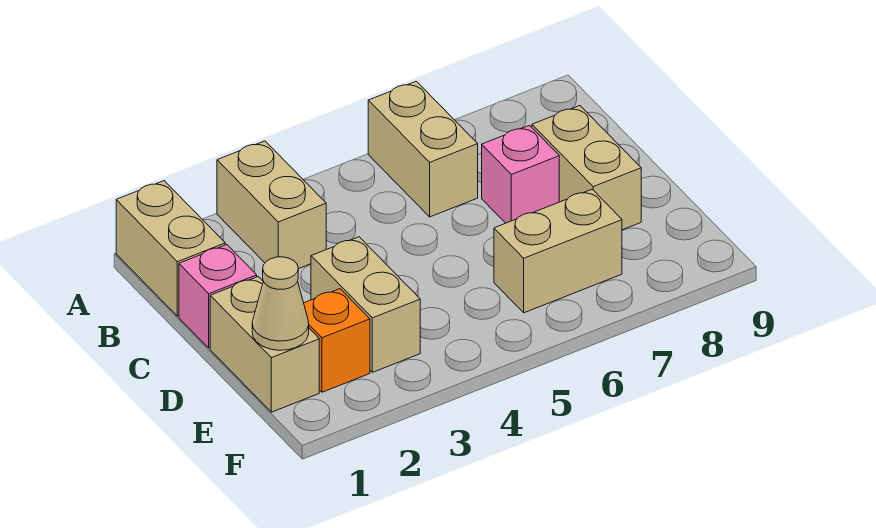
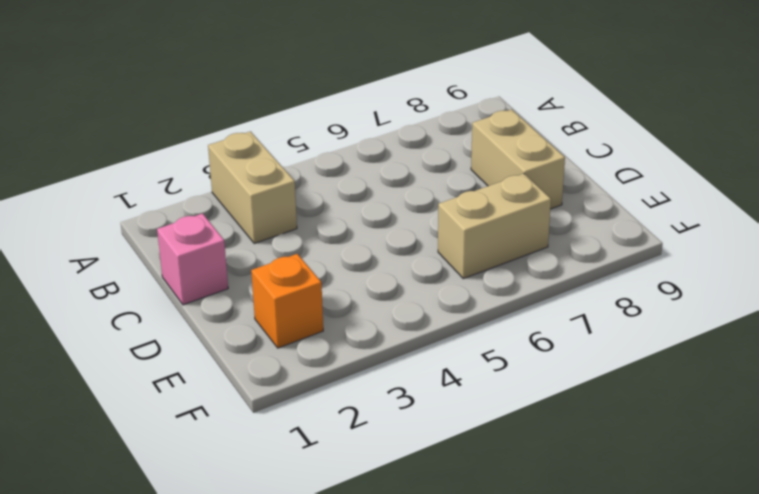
none -> tan 1x2 brick [116,181,225,316]
none -> tan 1x2 brick [368,81,478,217]

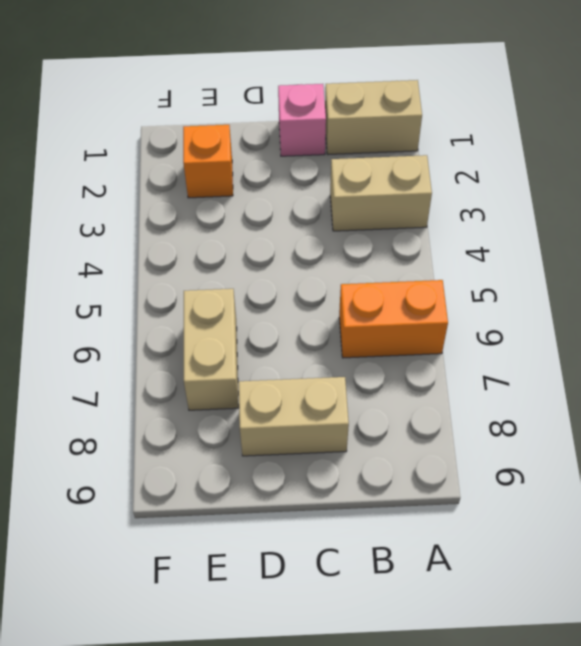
orange 1x2 brick [339,280,448,358] -> tan 1x2 brick [368,81,478,217]
none -> pink 1x1 brick [482,125,559,223]
none -> tan 1x2 brick [210,277,319,412]

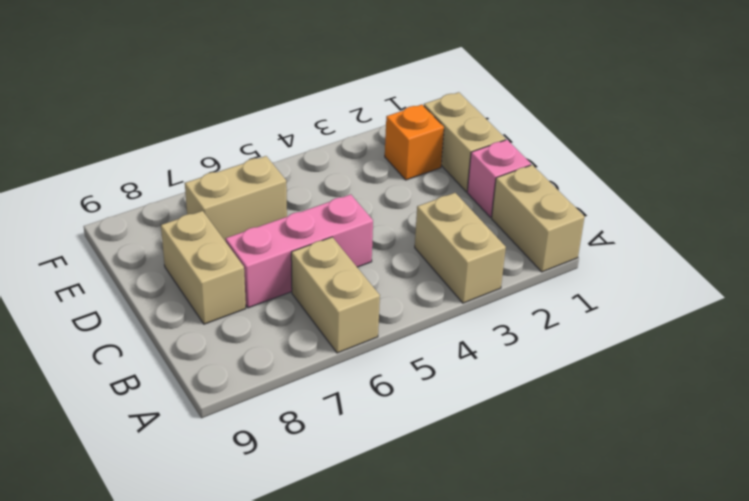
pink 1x3 brick [226,194,373,308] -> pink 1x1 brick [482,125,559,223]
none -> tan 1x2 brick [311,237,420,372]
none -> tan 1x1 cone [252,257,309,350]

